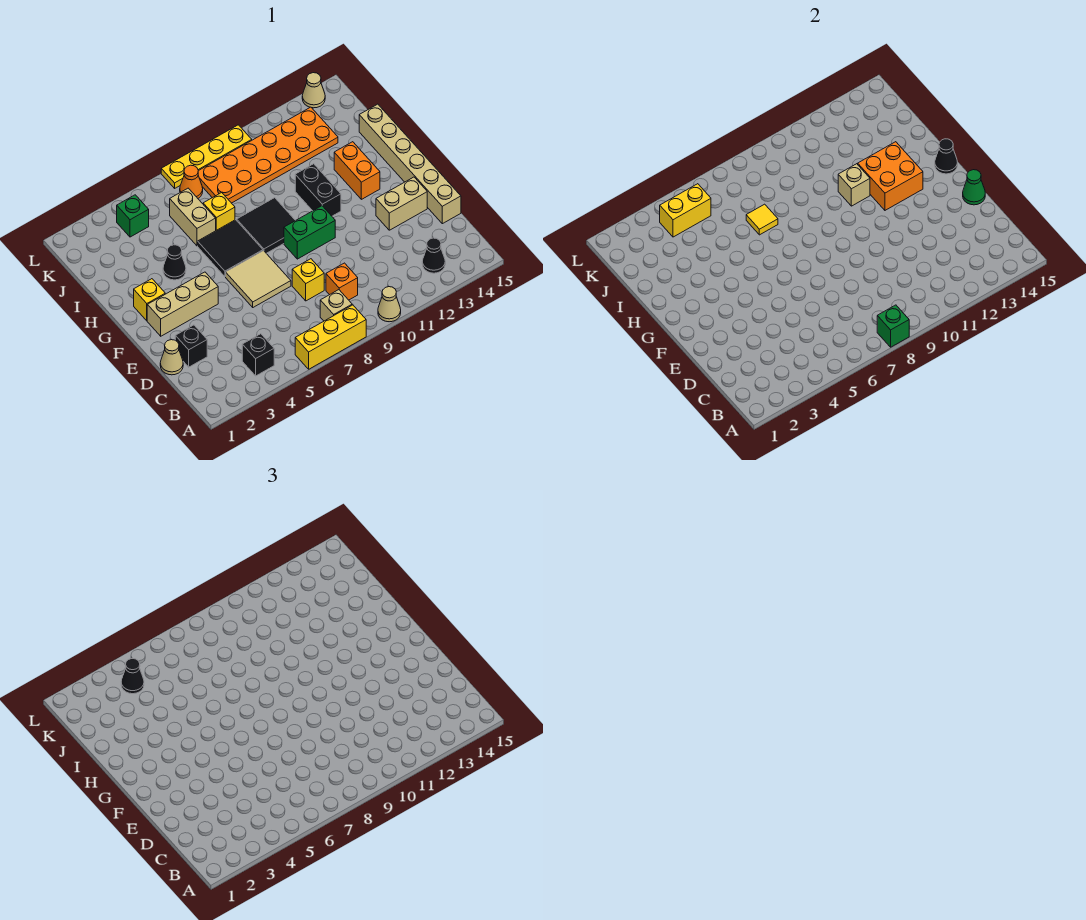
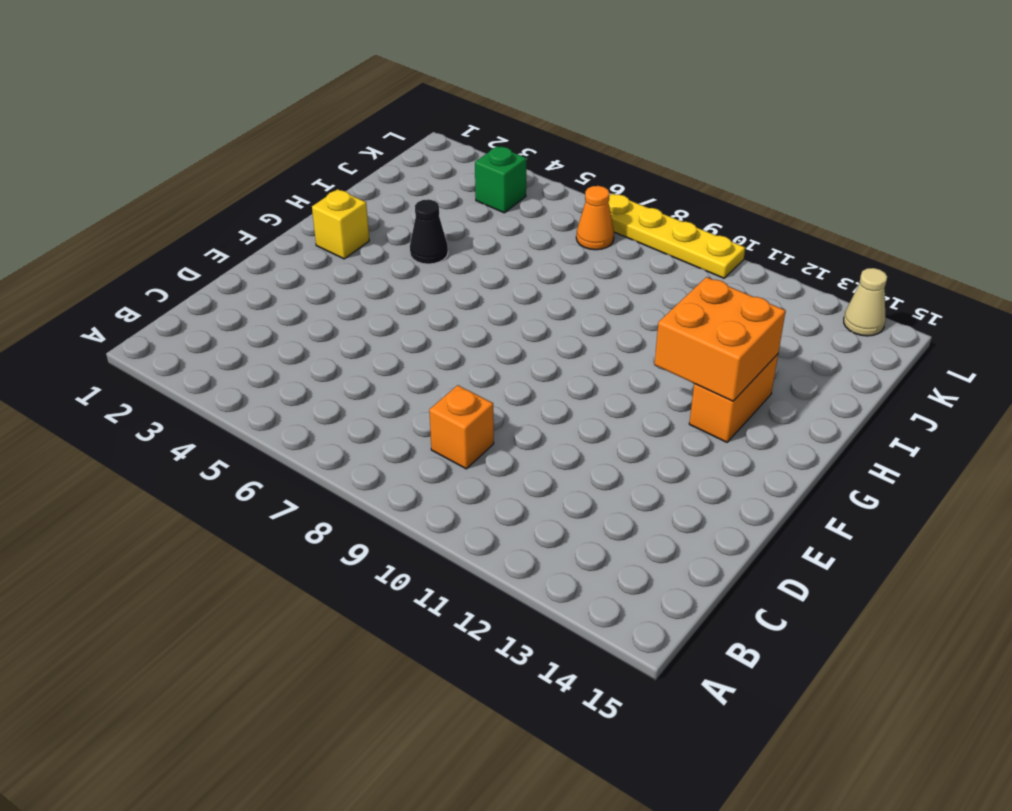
none -> yellow 1x3 brick [295,305,366,369]
none -> tan 1x1 cone [378,287,401,322]
none -> black 1x1 brick [242,334,274,376]
none -> tan 1x1 brick [320,290,352,321]

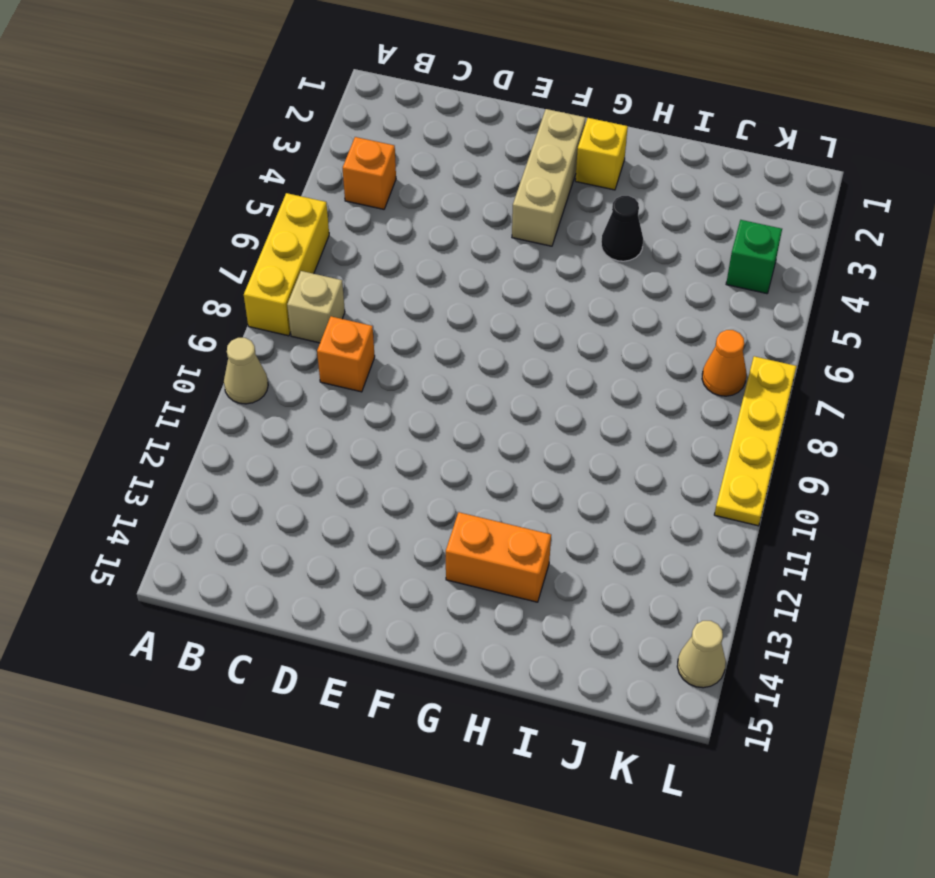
orange 1x1 brick [343,137,396,209] -> black 1x1 brick [242,334,274,376]
none -> black 1x1 cone [422,238,445,273]
none -> tan 1x1 cone [160,340,183,375]
none -> black 1x1 brick [175,325,207,367]
none -> yellow 1x1 brick [292,259,324,301]

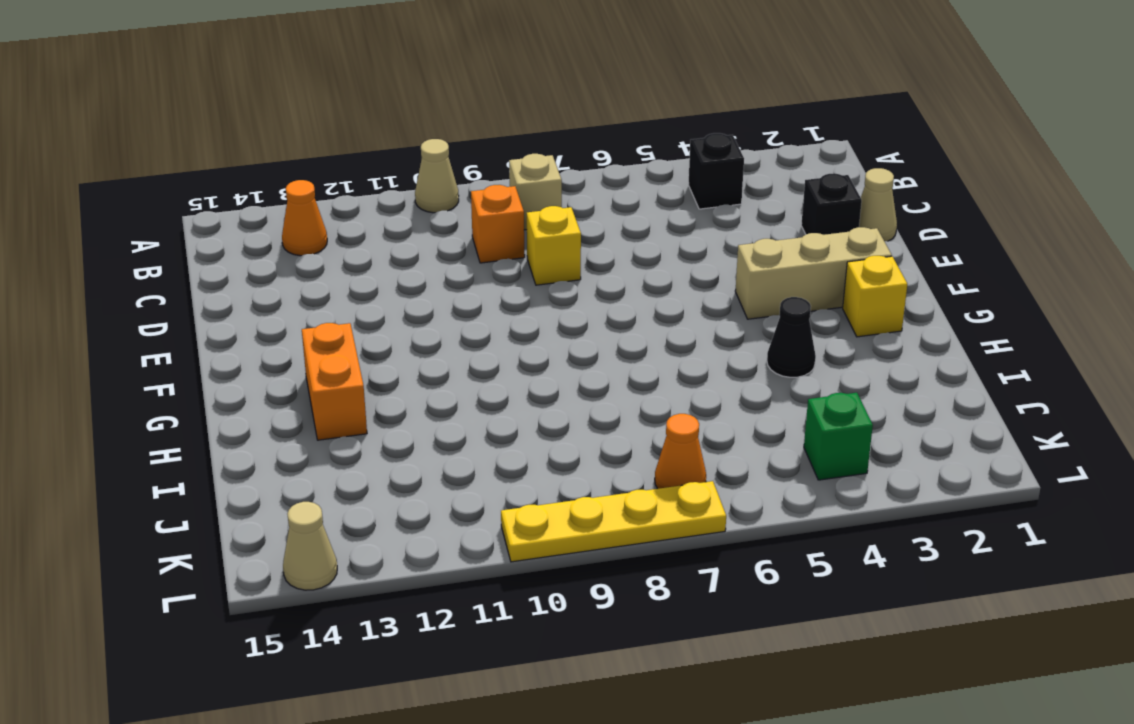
orange 1x1 cone [282,180,327,256] -> black 1x1 cone [422,238,445,273]
none -> yellow 1x3 brick [295,305,366,369]
none -> tan 1x6 brick [359,104,461,224]
none -> tan 2x2 tile [226,251,291,307]
none -> tan 1x2 brick [376,177,427,230]

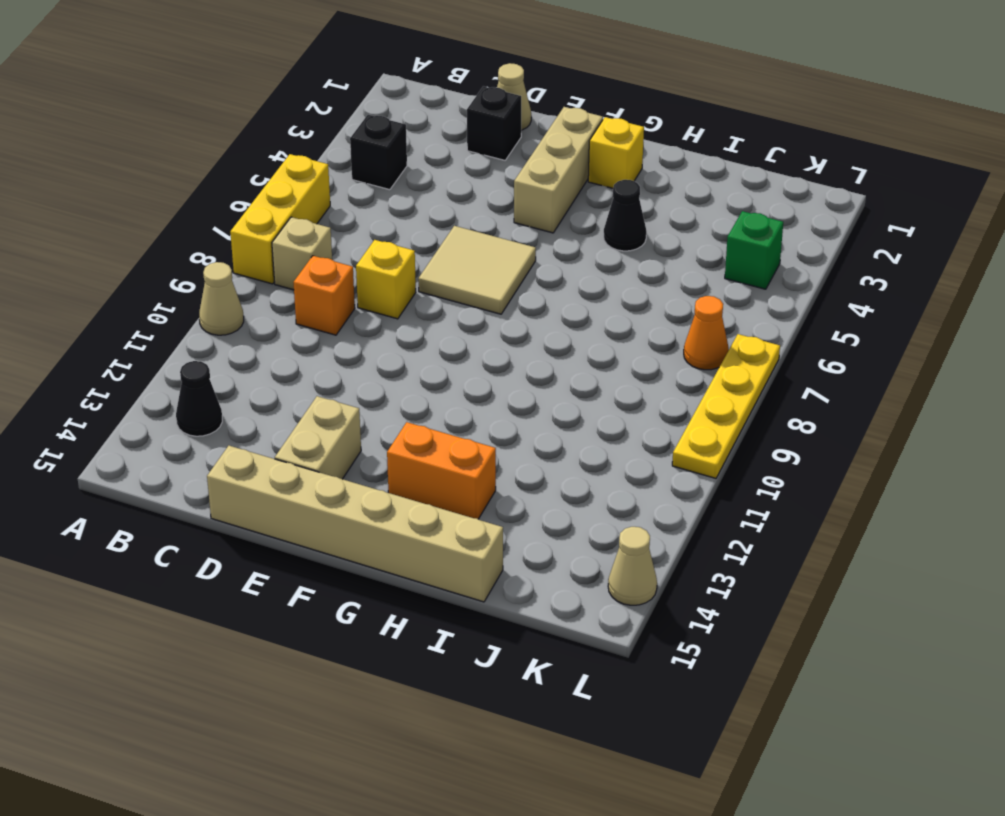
none -> green 1x2 brick [284,206,335,259]
none -> black 2x2 tile [198,220,263,277]
none -> black 2x2 tile [237,198,296,253]
none -> black 1x2 brick [295,164,341,216]

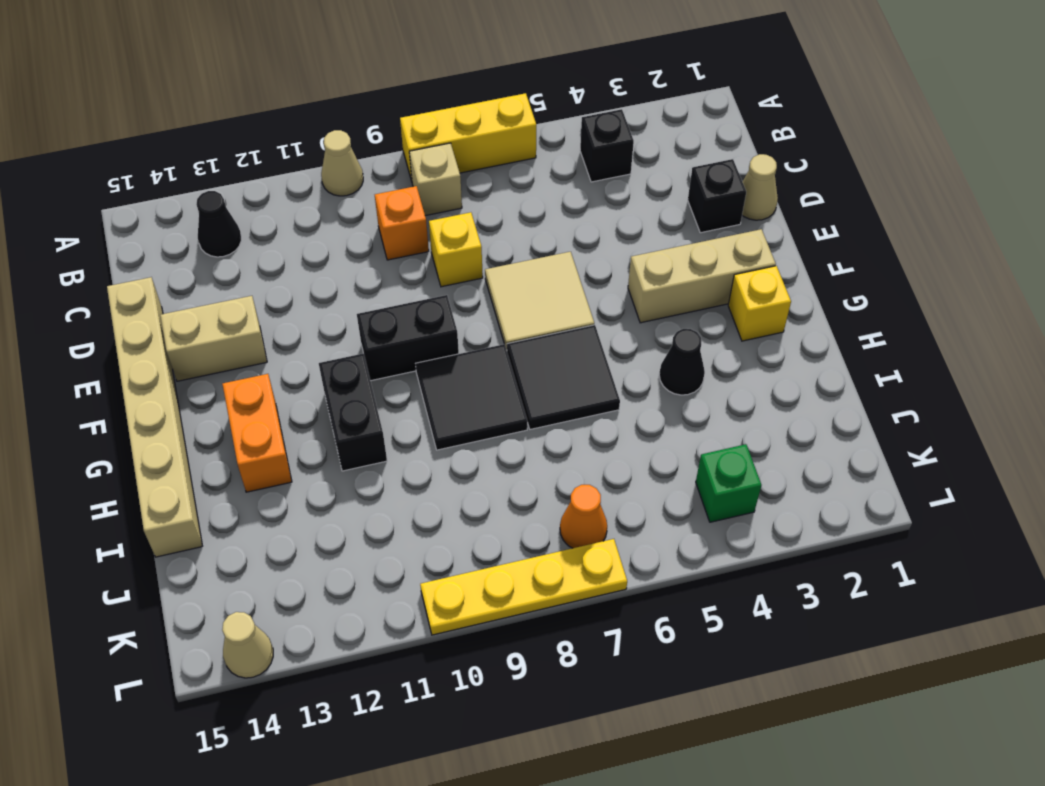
black 1x2 brick [357,295,459,381] -> green 1x2 brick [284,206,335,259]
none -> tan 1x2 brick [170,188,216,246]
none -> yellow 1x1 brick [203,192,235,230]
none -> orange 2x6 plate [198,107,338,203]
none -> green 1x1 brick [877,305,909,347]

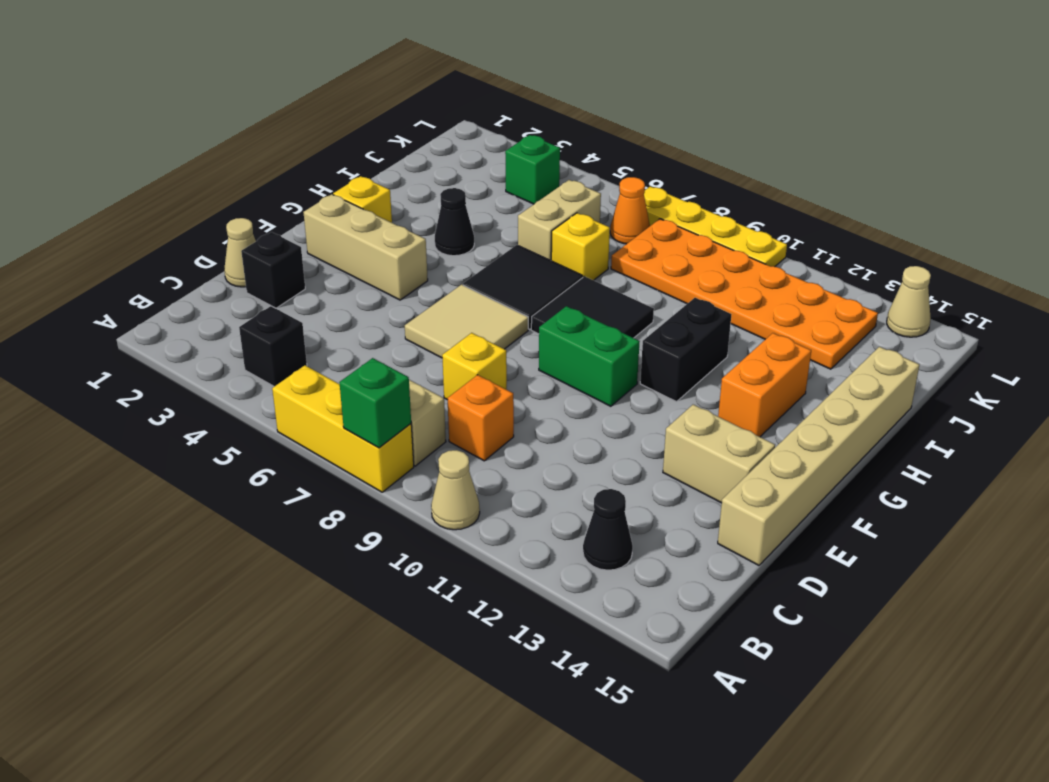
none -> green 1x1 cone [963,170,985,205]
none -> orange 2x2 brick [858,142,923,210]
none -> black 1x1 cone [935,139,958,174]
none -> tan 1x1 brick [838,164,870,206]

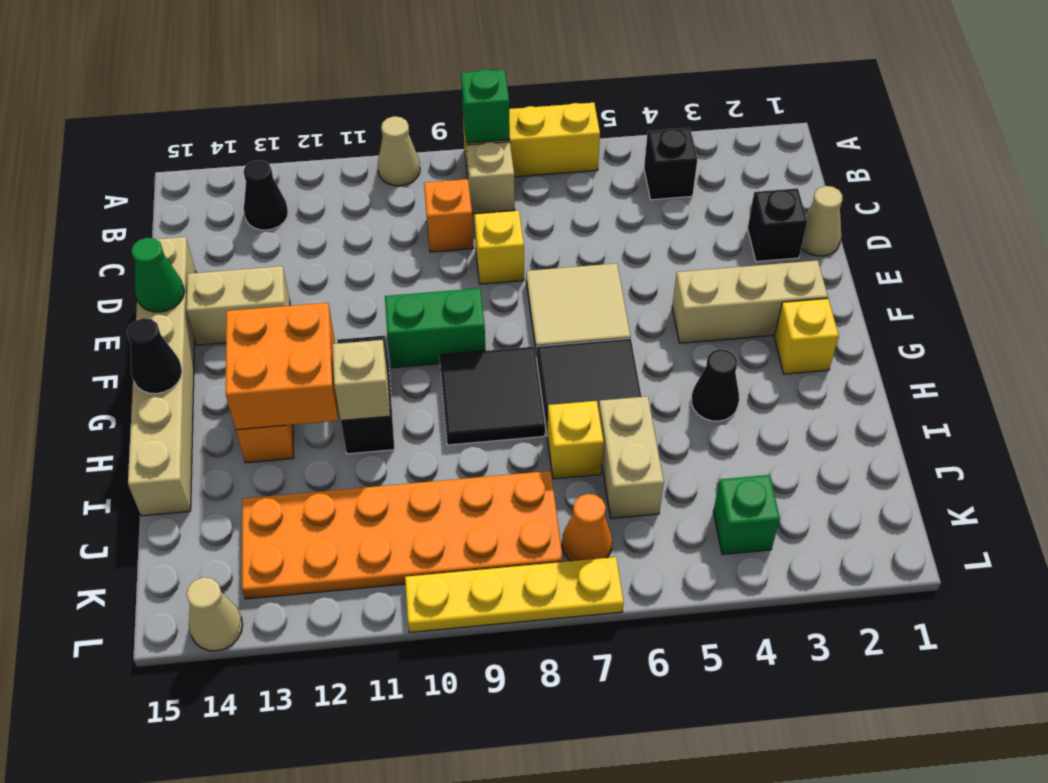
none -> yellow 1x1 tile [746,204,778,235]
none -> yellow 1x2 brick [660,184,711,237]
none -> black 1x1 cone [121,659,144,694]

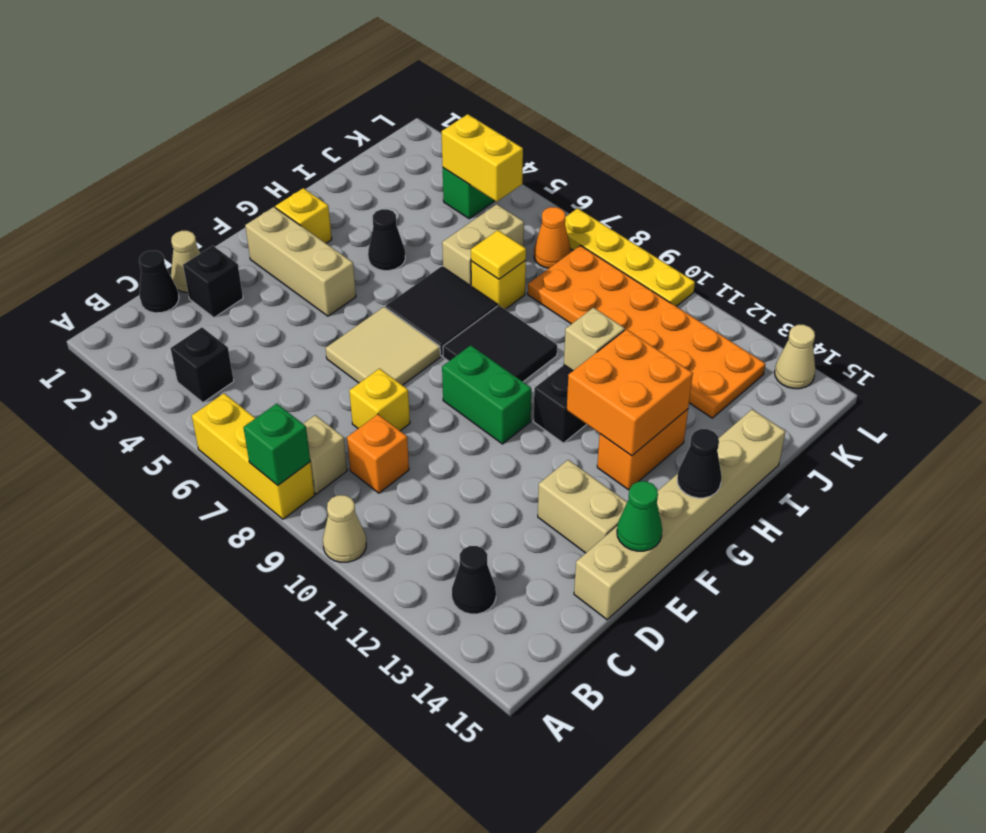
black 1x1 cone [139,251,179,313] -> black 1x1 cone moved to [121,659,144,694]

